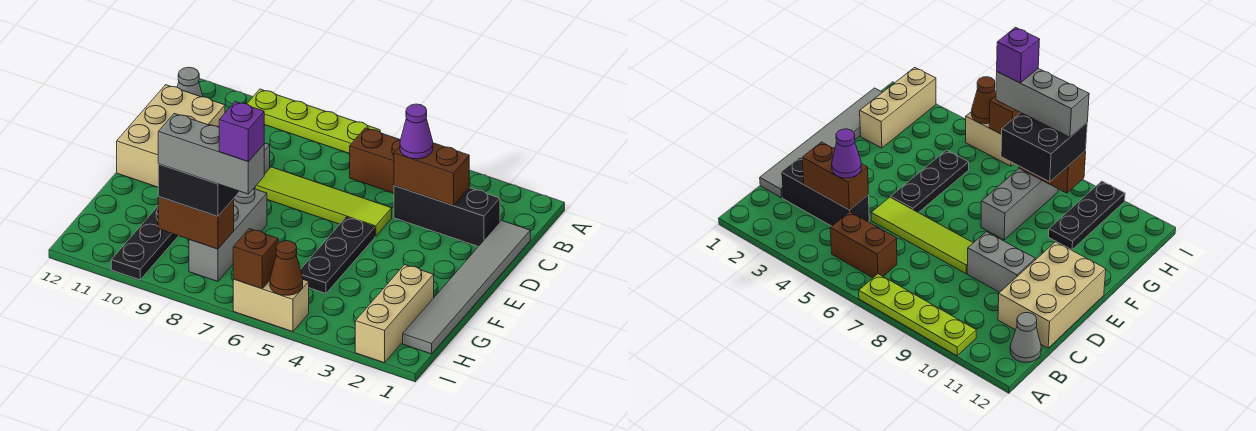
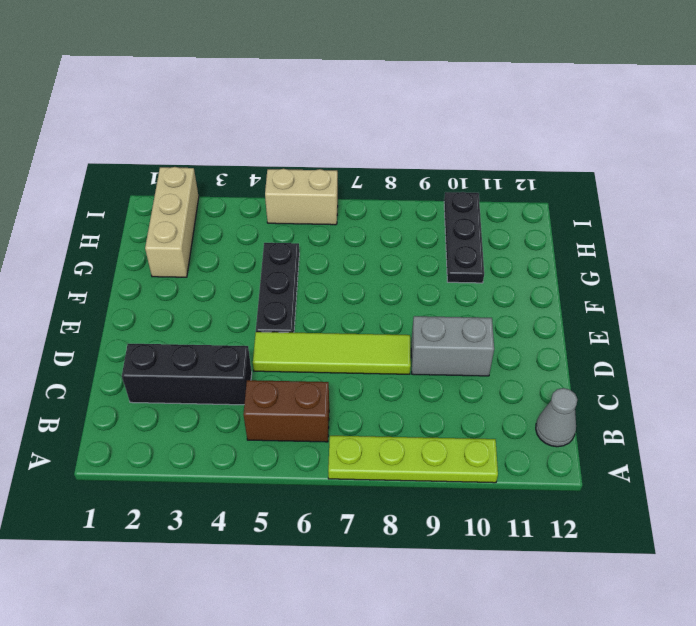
none -> grey 1x6 tile [403,220,530,354]
none -> tan 2x3 brick [117,85,225,187]
none -> grey 1x3 brick [189,189,267,281]

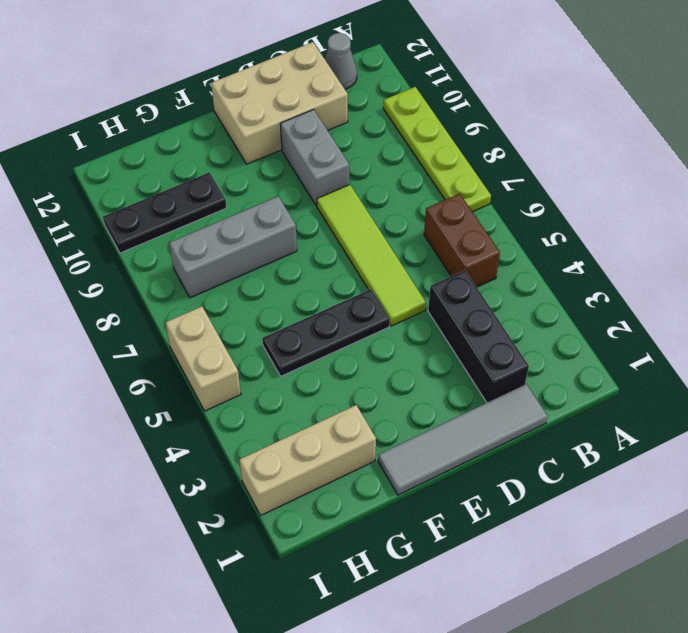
grey 1x4 tile [378,384,548,495] -> grey 1x6 tile [403,220,530,354]
none -> brown 1x2 brick [394,143,469,205]
none -> brown 1x2 brick [158,197,234,249]
none -> brown 1x1 cone [270,241,303,295]

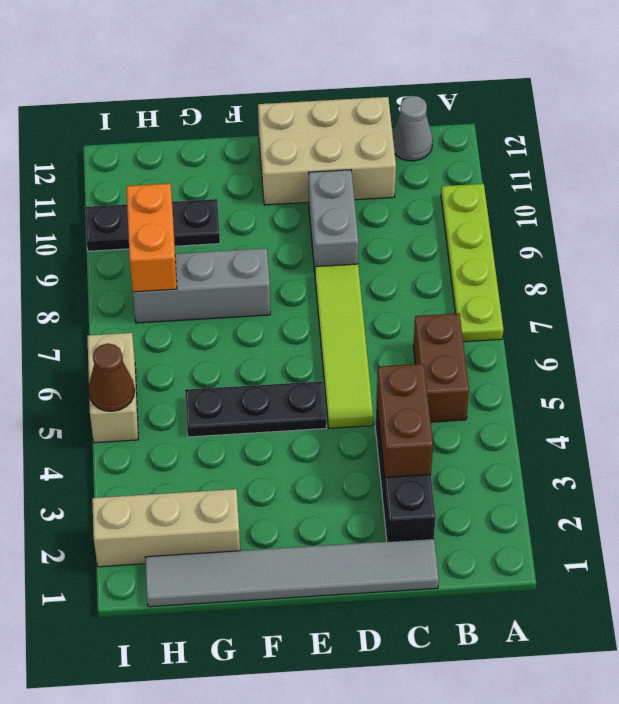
orange 1x2 brick [126,184,177,292] -> brown 1x2 brick [158,197,234,249]
none -> brown 1x1 brick [233,229,278,289]
none -> purple 1x1 cone [400,104,433,159]
none -> black 2x2 brick [158,164,240,216]

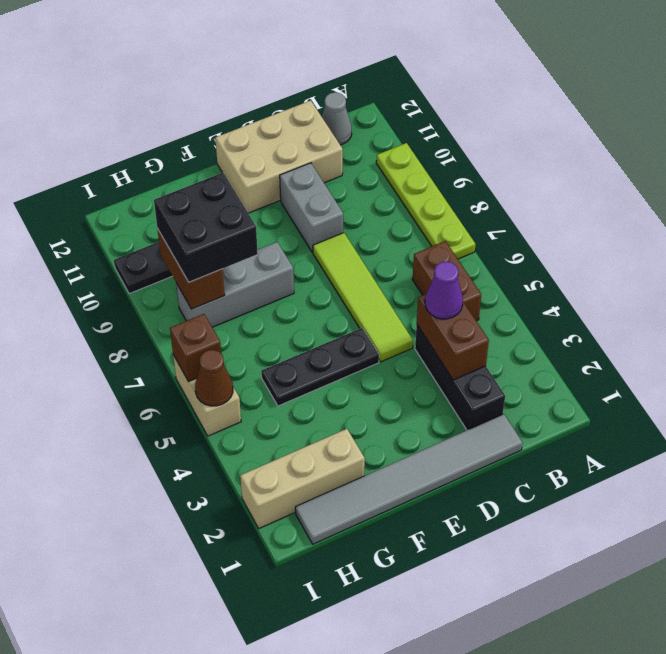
none -> grey 1x3 brick [158,113,264,194]
none -> purple 1x1 brick [219,102,264,162]

